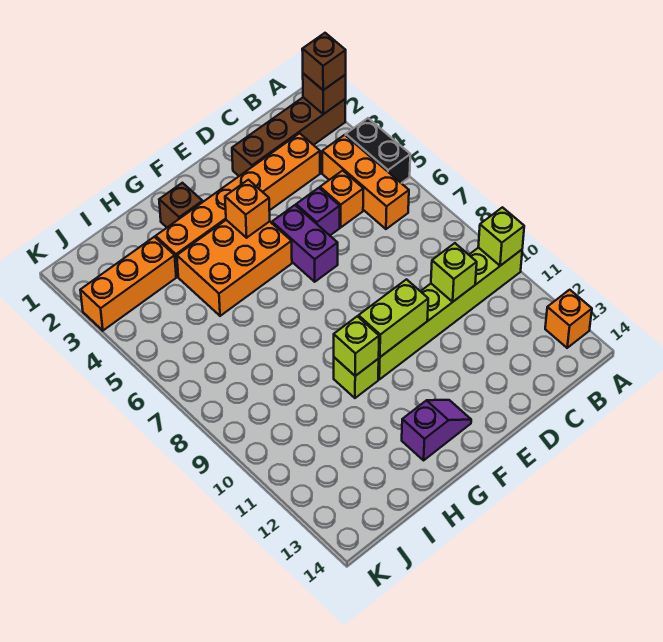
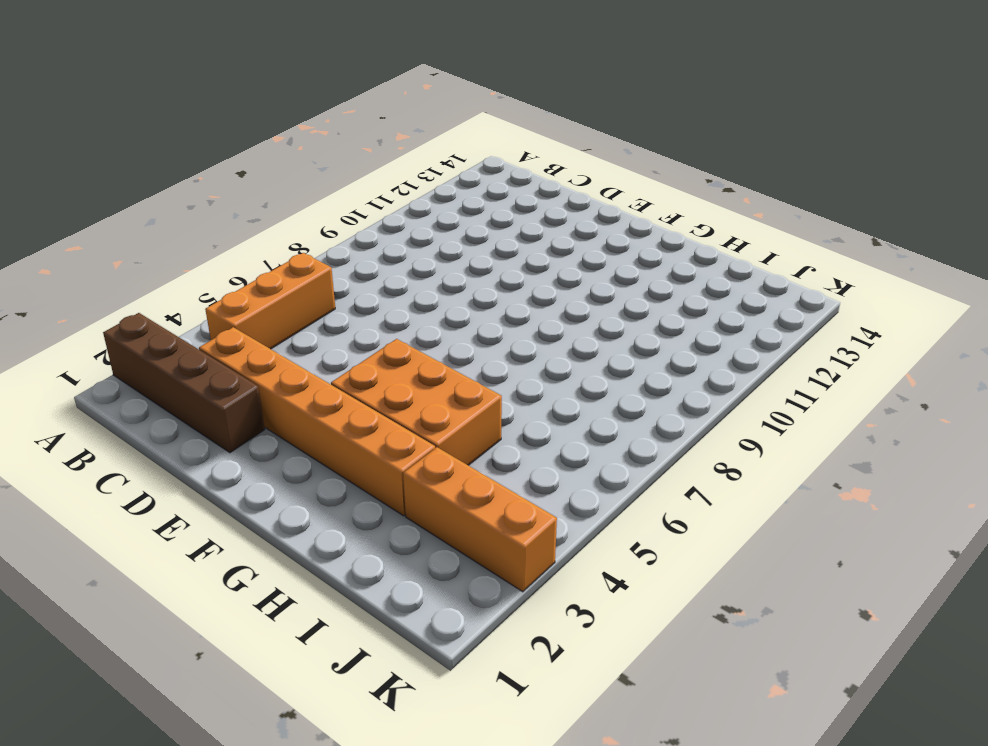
none -> black 1x2 brick [346,118,410,183]
none -> lime 1x6 brick [378,248,522,379]
none -> orange 1x1 brick [545,290,592,348]

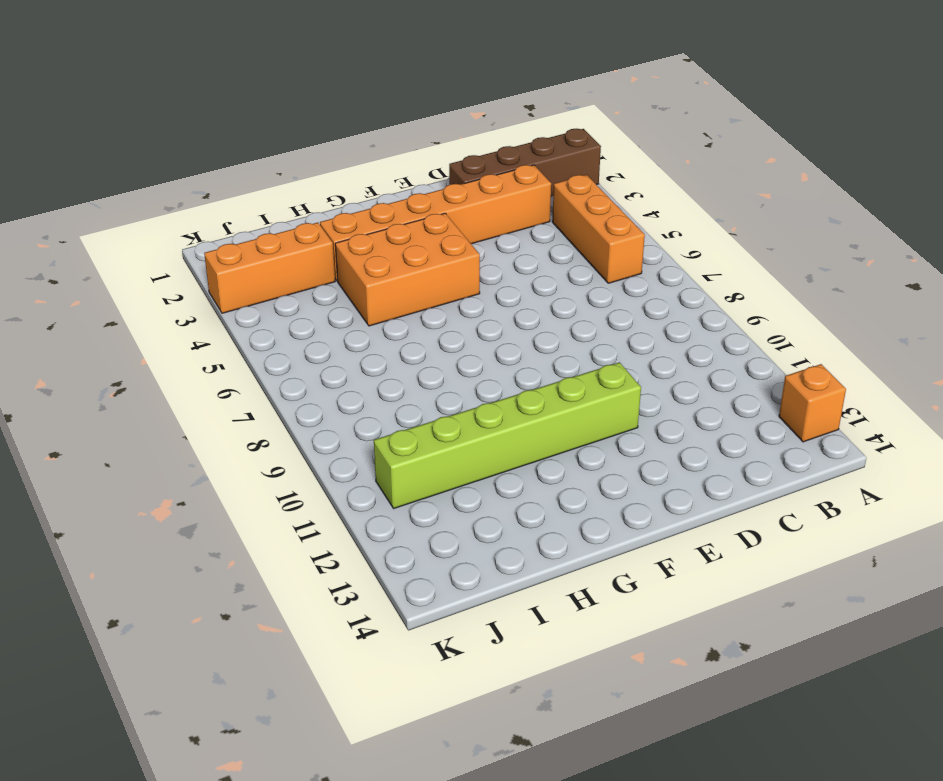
lime 1x6 brick [374,362,641,508] -> lime 1x6 brick moved to [378,248,522,379]
none -> black 1x2 brick [346,118,410,183]
none -> orange 1x1 brick [320,170,363,227]
none -> purple 1x1 brick [296,188,340,235]

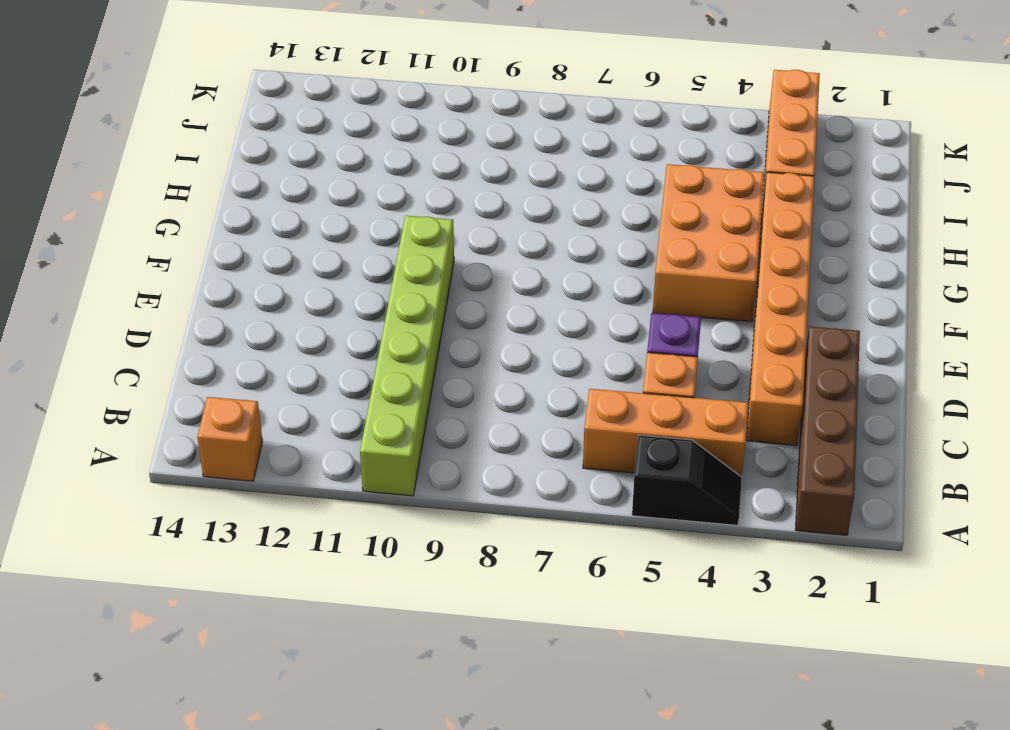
black 1x2 slope [632,435,742,525] -> black 1x2 brick [346,118,410,183]
none -> purple 1x2 brick [272,205,338,282]
none -> purple 1x2 slope [402,400,471,460]
none -> brown 1x1 brick [159,183,203,227]

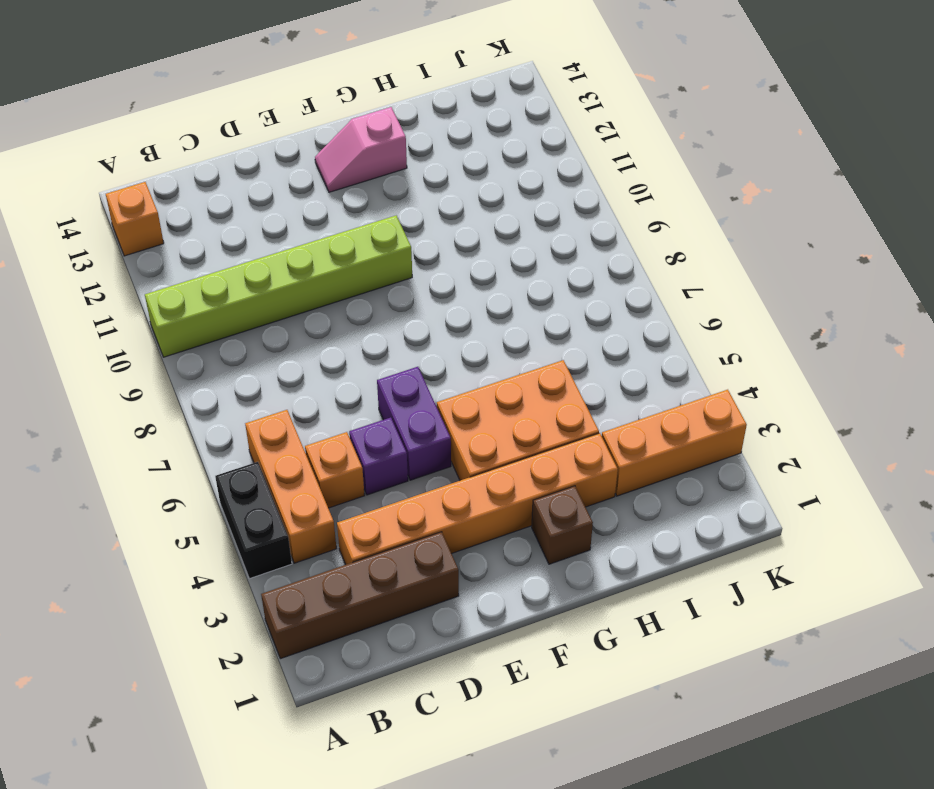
pink 1x2 slope [315,107,407,192] -> purple 1x2 slope [402,400,471,460]
none -> lime 1x1 brick [334,357,379,398]
none -> brown 1x1 brick [303,74,346,114]
none -> lime 1x1 brick [478,207,524,266]

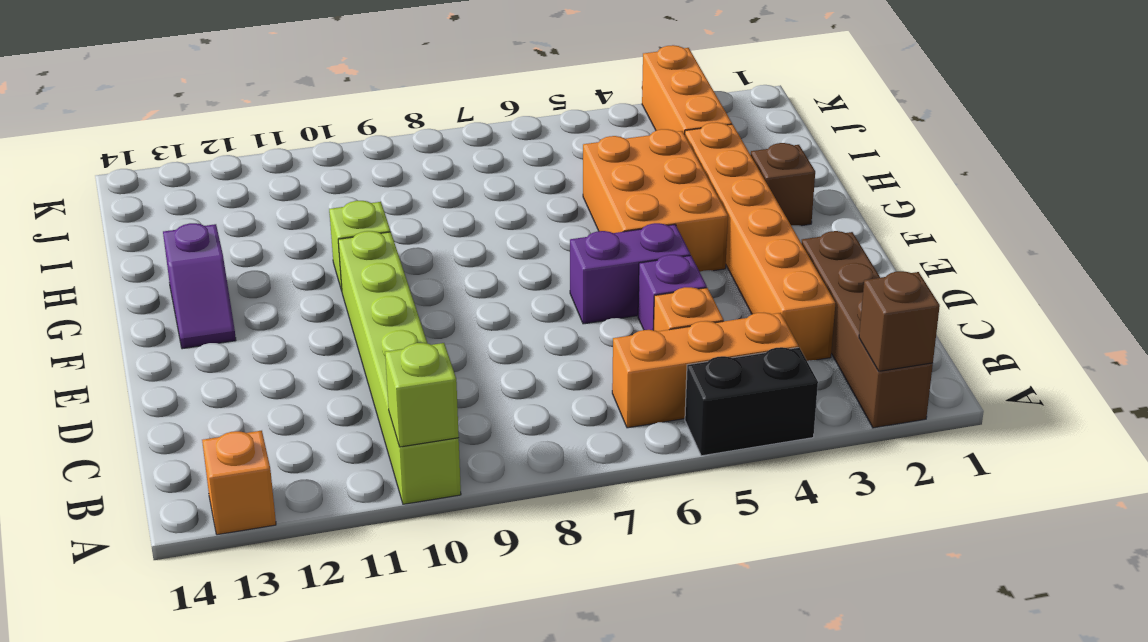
none -> lime 1x1 brick [431,243,477,302]
none -> lime 1x2 brick [358,279,428,357]
none -> orange 1x1 brick [225,180,270,238]

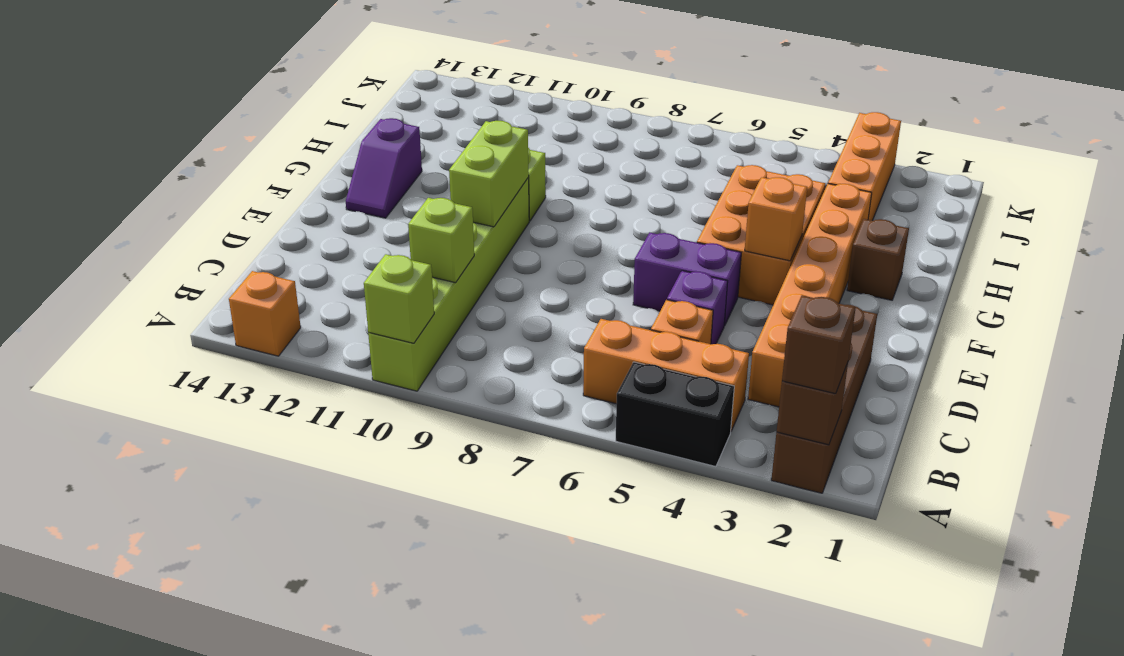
none -> lime 1x1 brick [334,316,379,376]

